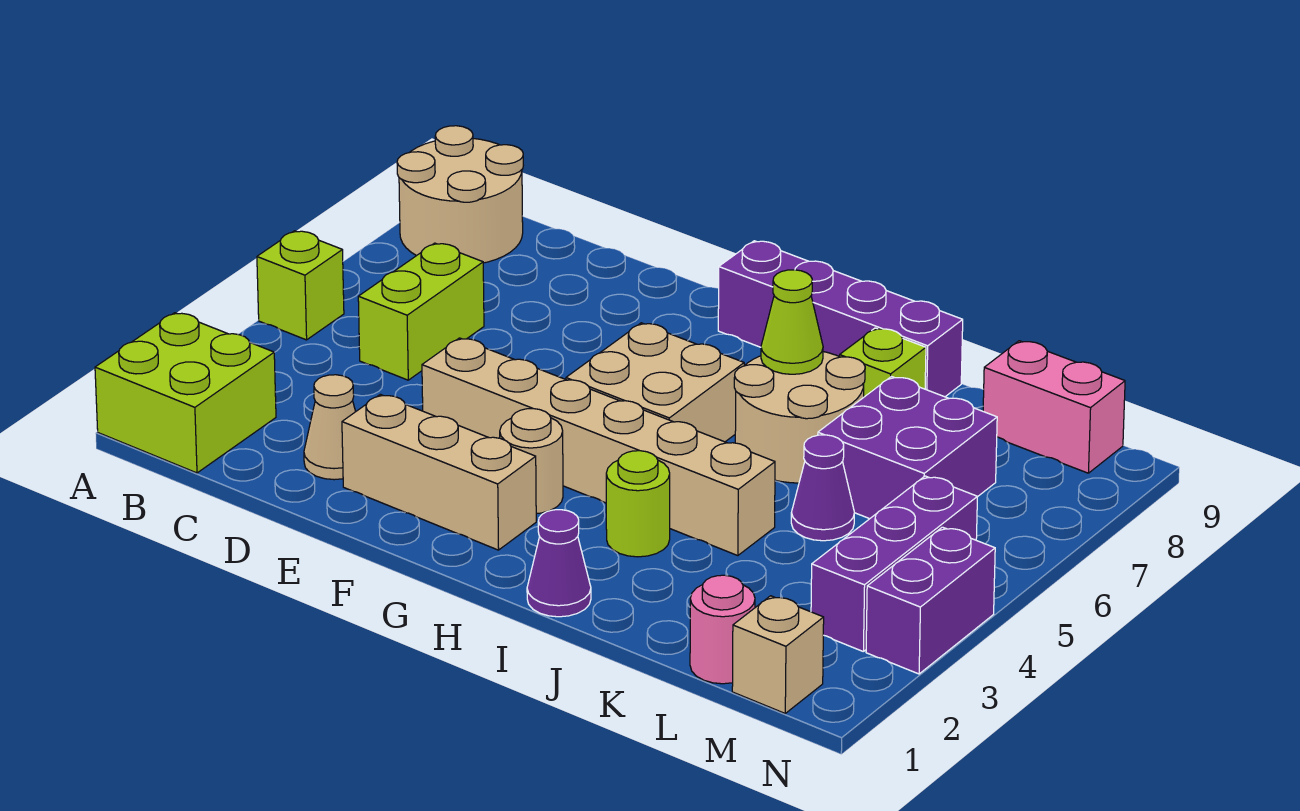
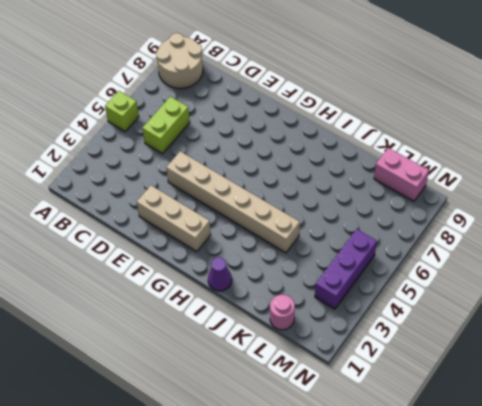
none -> lime 2x2 brick [95,313,276,473]
none -> tan 1x1 cone [304,375,356,480]
none -> tan 1x1 round brick [500,409,563,514]

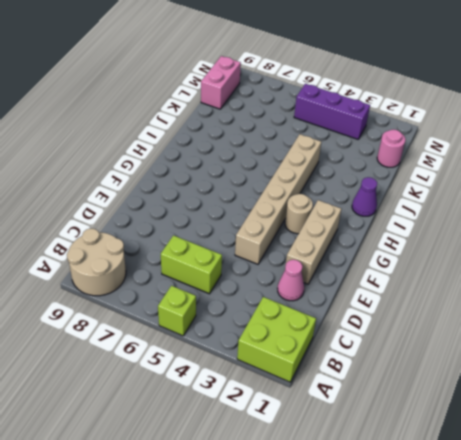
pink 1x1 cone [278,260,304,301] -> tan 1x1 cone [304,375,356,480]
none -> tan 2x2 brick [566,323,744,442]
none -> purple 1x4 brick [718,241,963,397]
none -> lime 1x1 round brick [606,451,670,557]

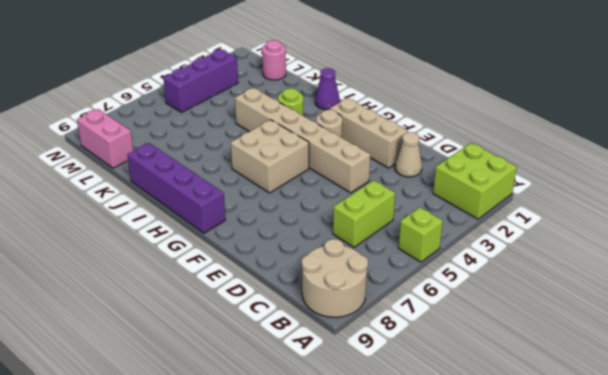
none -> tan 2x2 round brick [734,352,865,483]
none -> lime 1x1 brick [840,328,926,397]
none -> purple 1x1 cone [791,435,854,541]

